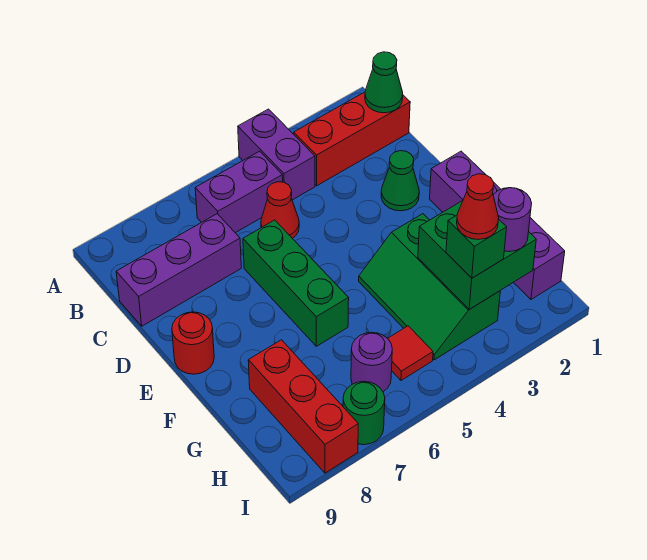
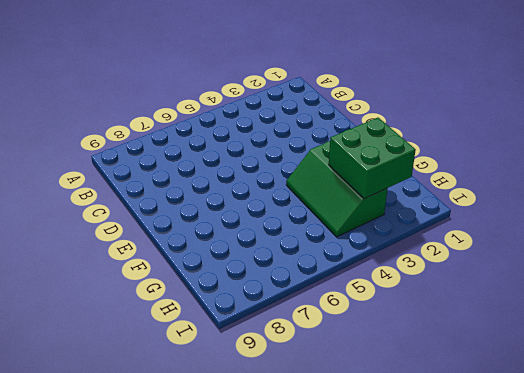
none -> purple 1x2 brick [238,109,315,200]
none -> red 1x3 brick [294,92,410,186]
none -> purple 1x2 brick [195,151,283,233]

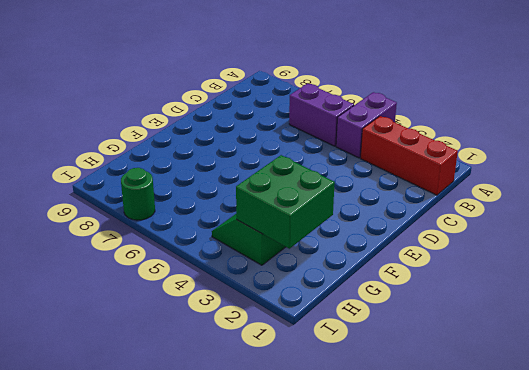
none -> red 1x1 cone [261,182,299,238]
none -> purple 1x3 brick [116,214,241,326]
none -> green 1x1 cone [381,151,419,211]

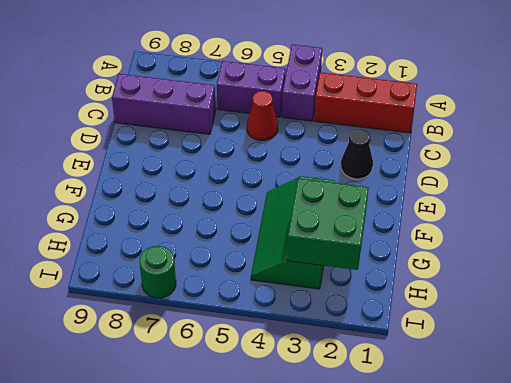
black 1x1 cone [341,129,373,179] -> green 1x1 cone [381,151,419,211]
none -> green 1x3 brick [243,220,349,346]
none -> purple 1x4 brick [430,151,565,299]
none -> red 1x1 round brick [172,312,214,374]

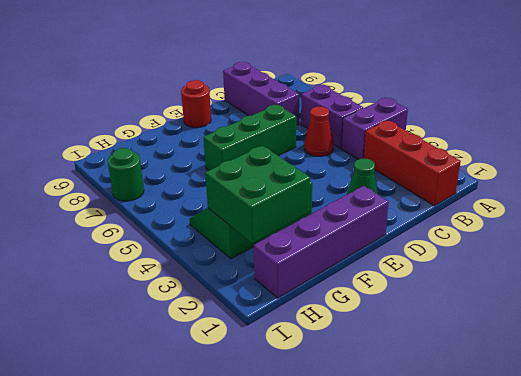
none -> red 1x3 brick [248,340,358,473]
none -> red 1x1 tile [388,326,433,380]
none -> purple 1x1 round brick [351,332,392,392]

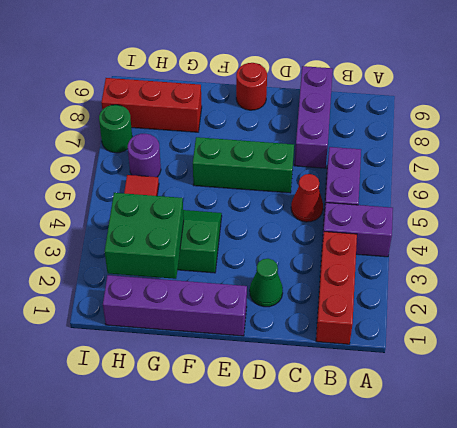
none -> green 1x1 cone [365,52,403,113]
none -> purple 1x1 round brick [493,188,532,252]
none -> green 1x1 brick [446,215,507,278]

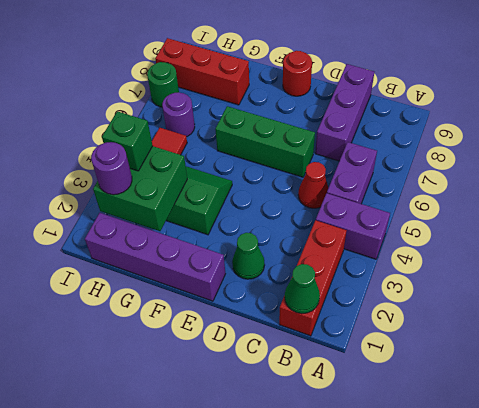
none -> red 1x1 cone [457,174,499,240]

